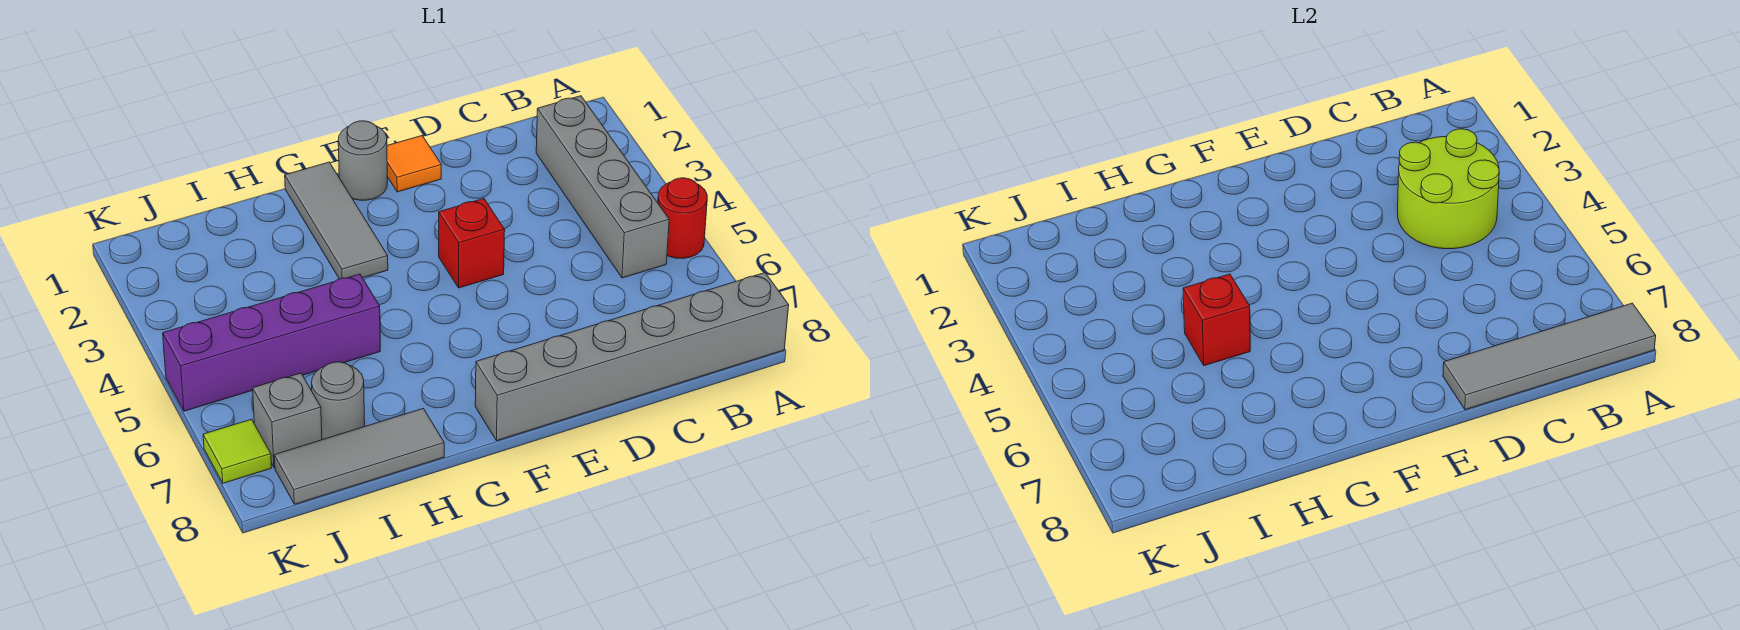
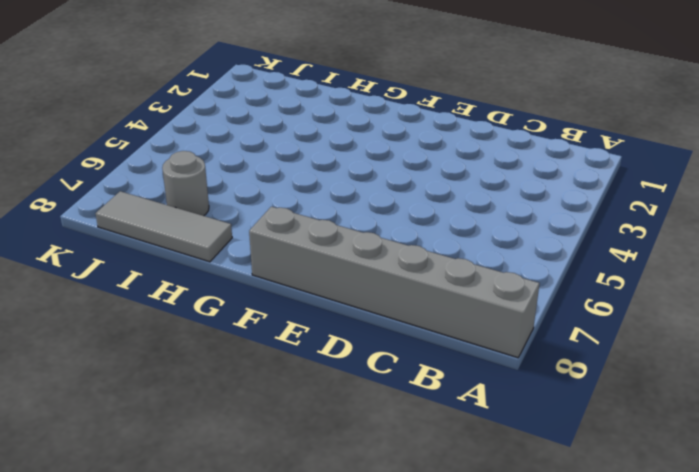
none -> red 1x1 round brick [658,178,707,259]
none -> grey 1x4 brick [536,96,669,278]
none -> orange 1x1 tile [387,136,441,192]

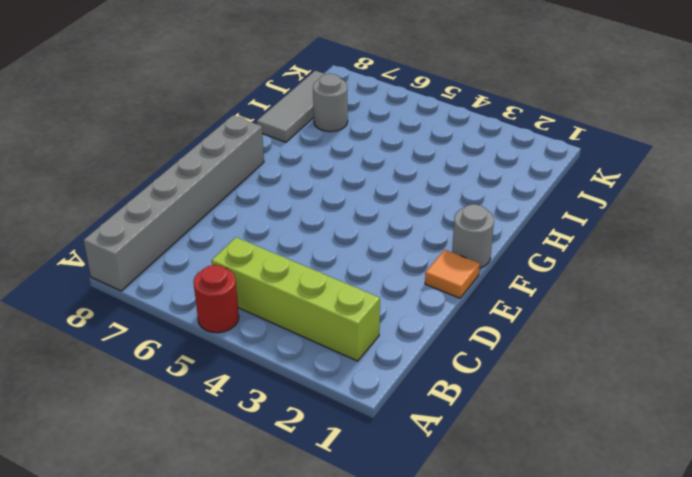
lime 1x4 brick [212,237,380,361] -> grey 1x4 brick [536,96,669,278]
none -> red 1x1 brick [439,199,505,288]
none -> grey 1x3 tile [285,162,388,279]
none -> purple 1x4 brick [163,274,380,411]

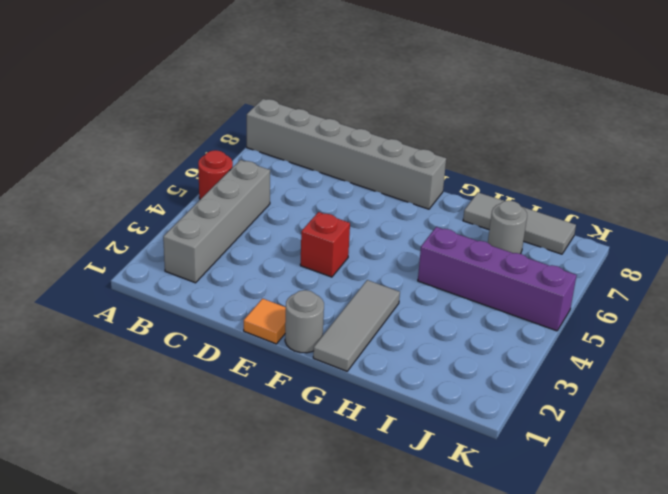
none -> grey 1x1 brick [253,373,322,467]
none -> lime 1x1 tile [203,419,272,483]
none -> grey 1x4 tile [1443,303,1656,410]

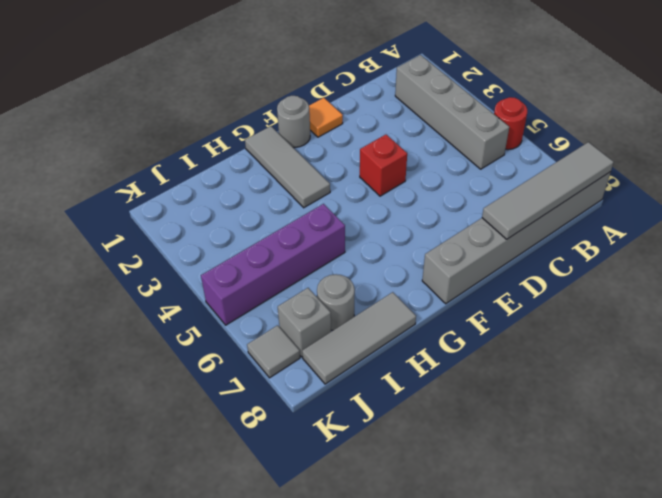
grey 1x1 tile [247,325,300,378] -> lime 1x1 tile [203,419,272,483]
none -> lime 2x2 round brick [1398,129,1499,249]
none -> red 1x1 brick [1183,274,1250,366]

